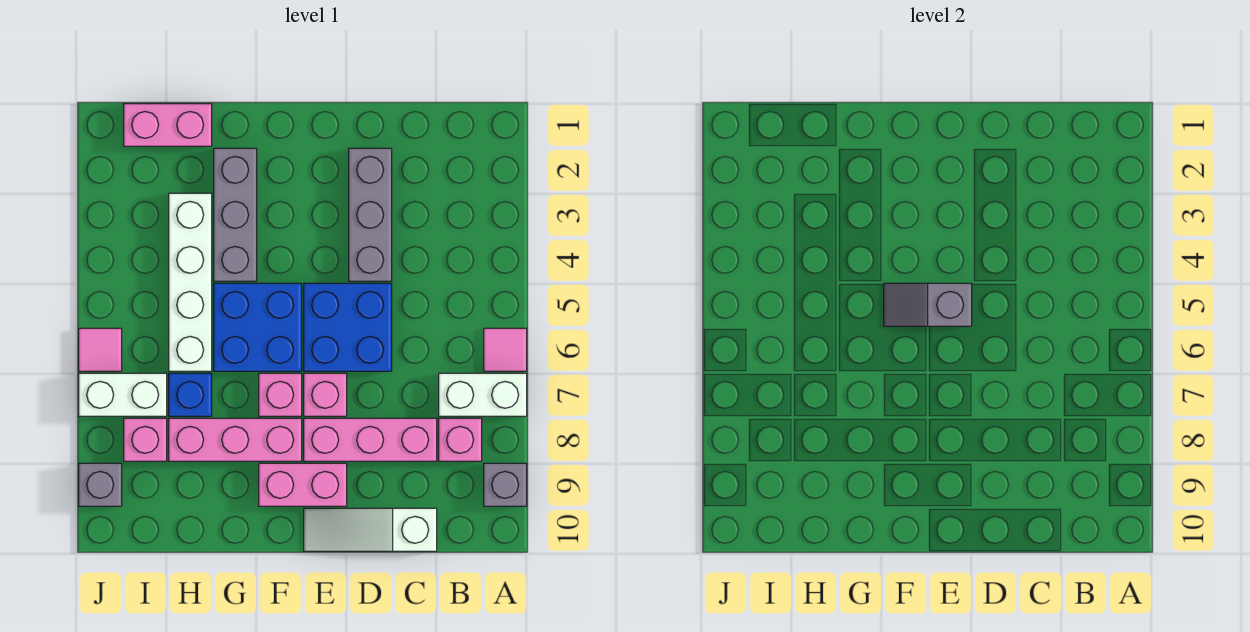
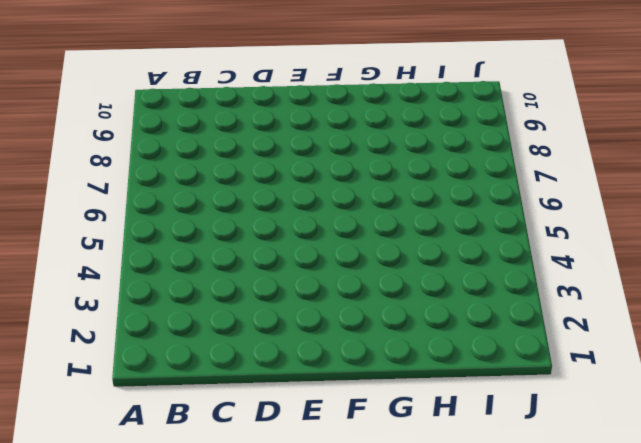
none -> pink 1x1 tile [484,328,527,371]
none -> white 1x2 brick [439,373,527,416]
none -> grey 1x1 brick [484,463,527,506]

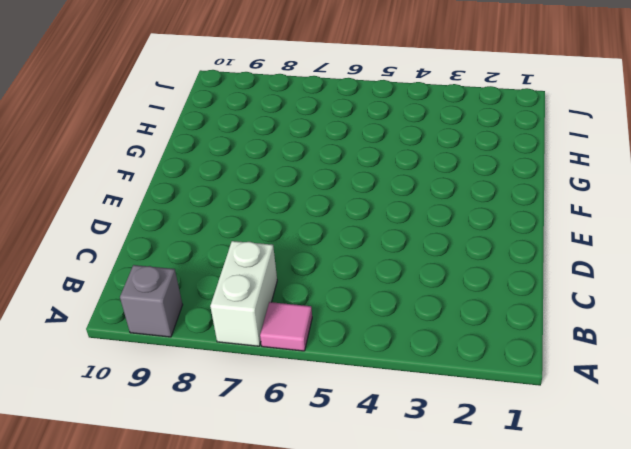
none -> pink 1x1 brick [439,418,482,461]
none -> pink 1x3 brick [304,418,437,461]
none -> white 1x3 slope [304,508,437,551]

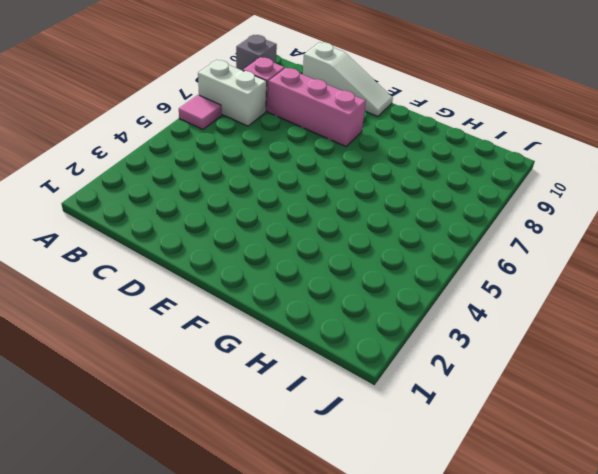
none -> grey 1x3 brick [349,148,392,281]
none -> blue 2x2 brick [304,283,392,371]
none -> pink 1x1 brick [304,373,347,416]

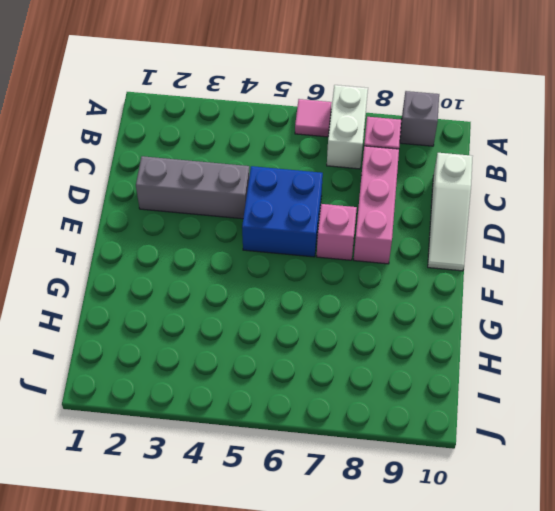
none -> pink 1x2 brick [259,463,347,506]
none -> blue 2x2 brick [214,283,302,371]
none -> pink 1x1 brick [259,373,302,416]

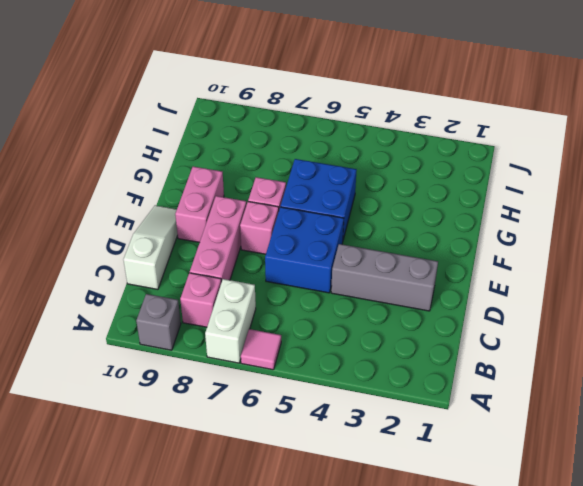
none -> pink 1x3 brick [169,418,302,461]
none -> grey 1x3 brick [214,148,257,281]
none -> pink 1x2 brick [124,104,212,146]

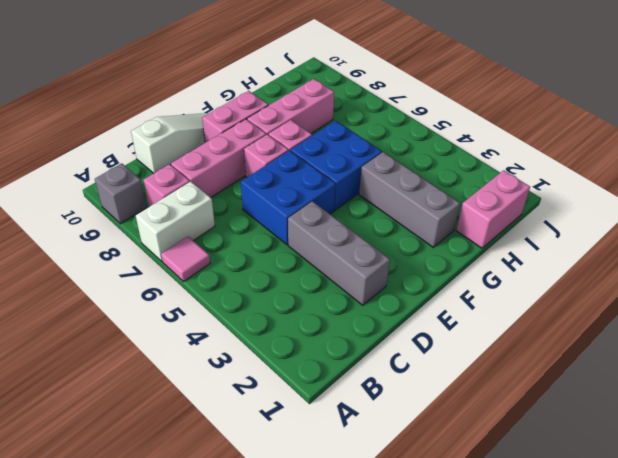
none -> white 1x4 brick [169,193,212,371]
none -> blue 1x1 brick [169,373,212,416]
none -> white 1x2 brick [79,373,167,416]

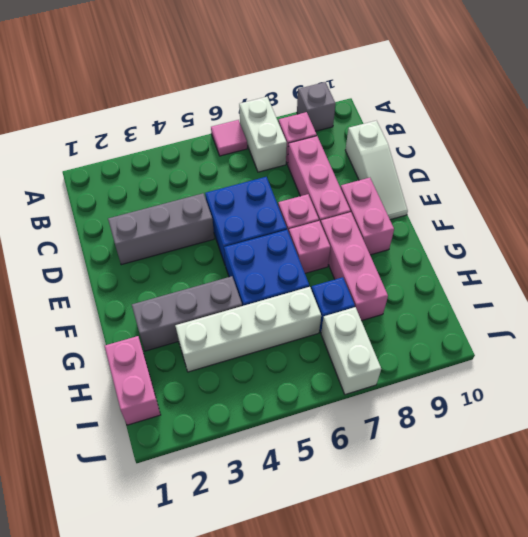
none -> pink 1x1 brick [124,418,167,461]
none -> pink 1x1 tile [79,328,122,371]
none -> grey 1x1 brick [79,463,122,506]

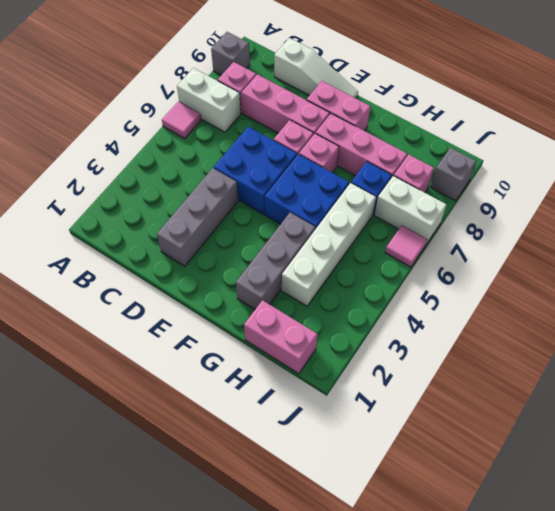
none -> grey 1x2 slope [884,283,972,326]

